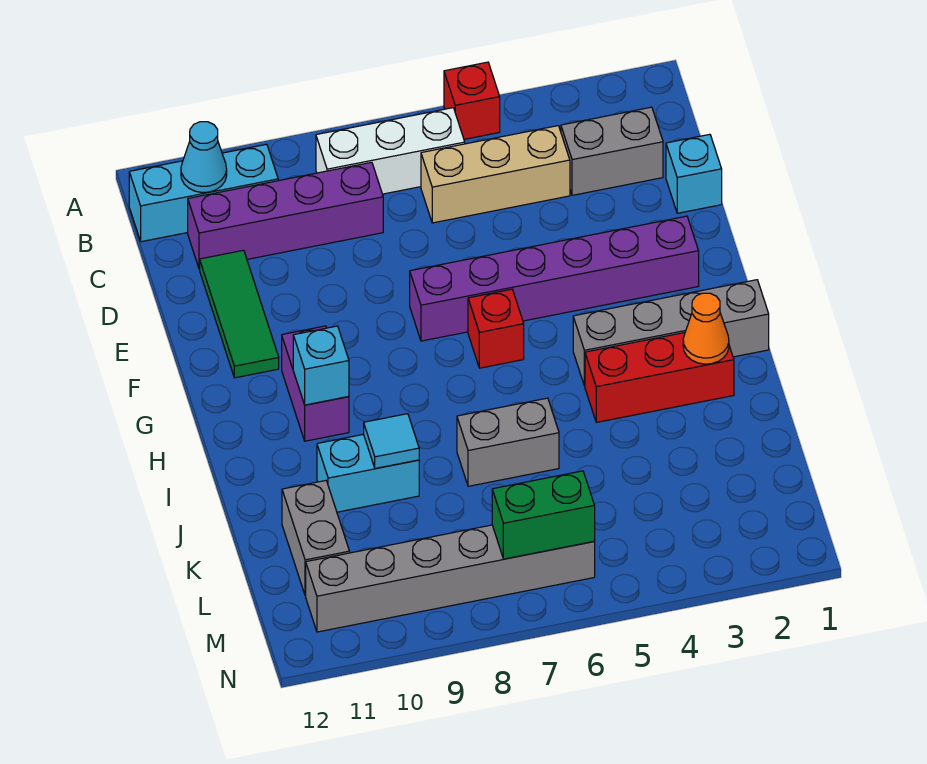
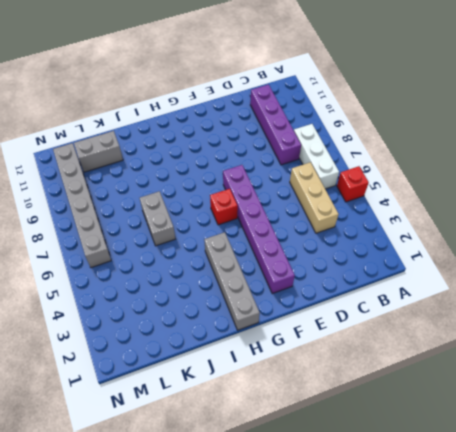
none -> cyan 1x3 brick [129,144,278,242]
none -> grey 1x2 brick [561,107,663,195]
none -> cyan 1x1 brick [666,134,722,213]

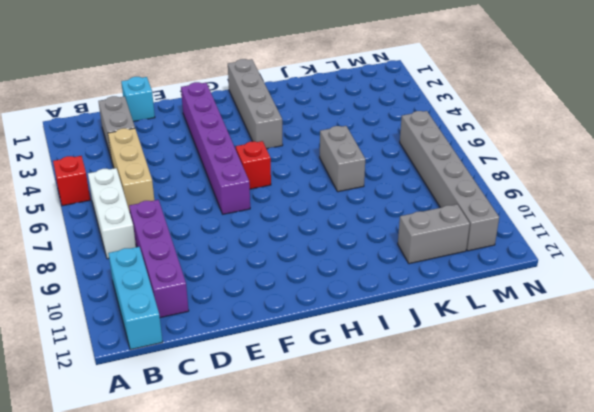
none -> green 1x3 tile [200,250,279,378]
none -> purple 1x2 brick [282,326,349,441]
none -> red 1x3 brick [585,333,734,422]

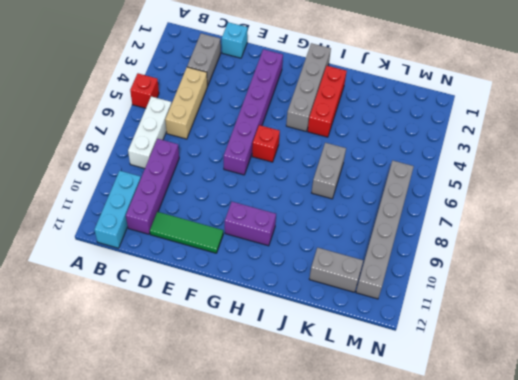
none -> cyan 1x2 brick [317,434,419,512]
none -> cyan 1x1 cone [181,122,227,193]
none -> cyan 1x1 brick [293,326,349,405]

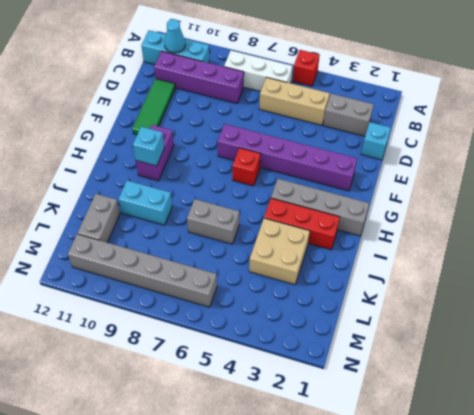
tan 2x2 brick [249,218,310,285] -> none
none -> orange 1x1 cone [683,293,729,364]
none -> cyan 1x1 tile [364,414,419,469]
none -> green 1x2 brick [492,471,595,559]

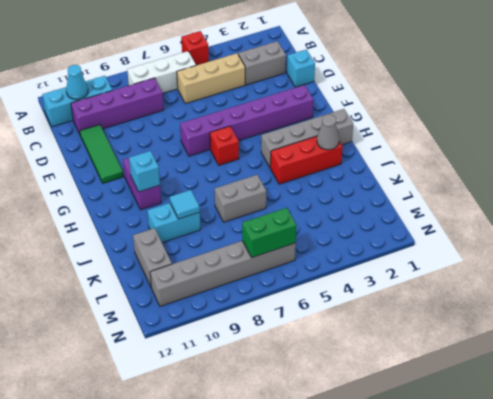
grey 1x1 cone [317,114,339,150] -> orange 1x1 cone [683,293,729,364]

